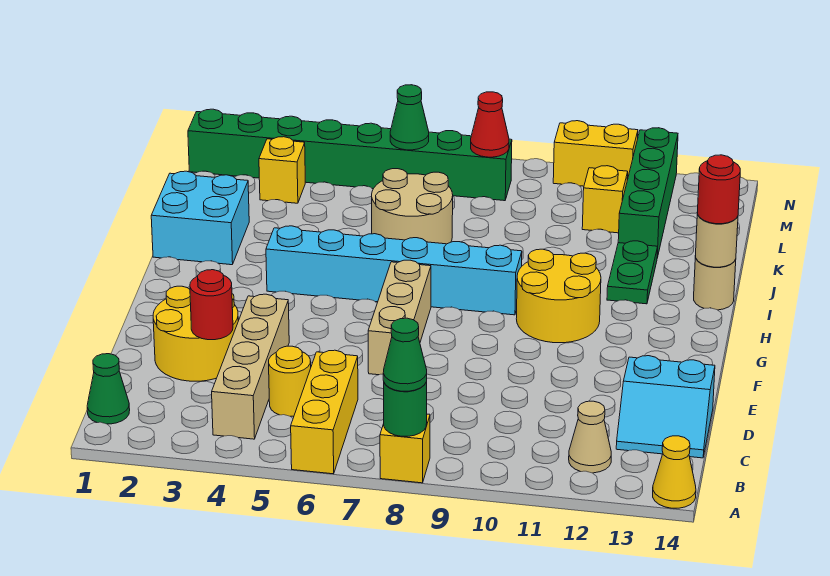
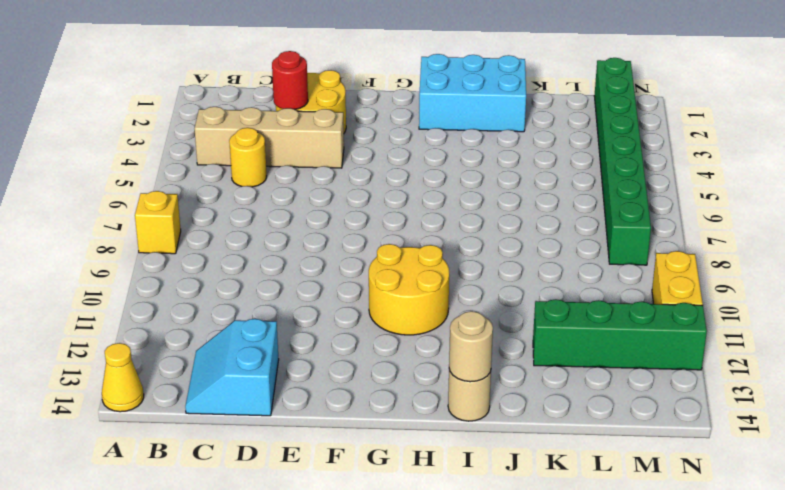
cyan 2x3 brick [419,54,526,132] -> cyan 2x2 brick [151,171,249,265]
none -> yellow 1x3 brick [291,350,358,474]
none -> green 1x1 cone [87,354,130,424]
none -> tan 1x1 cone [569,401,611,473]

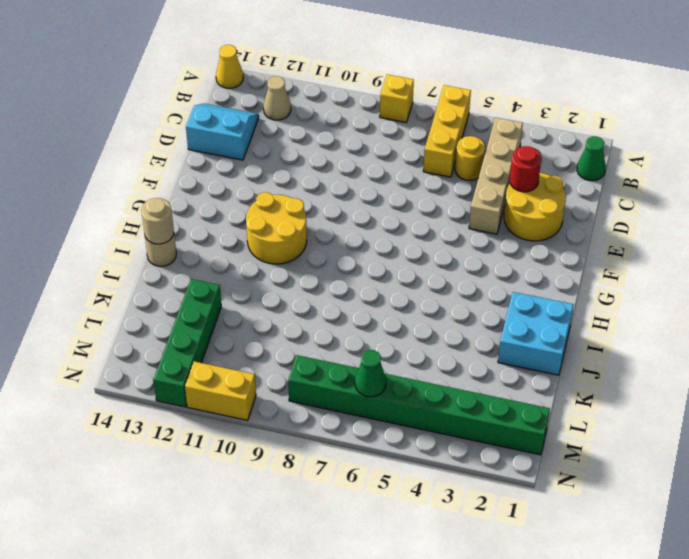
none -> tan 1x3 brick [368,260,431,375]
none -> cyan 1x6 brick [266,226,522,315]
none -> green 1x2 plate [607,241,658,304]

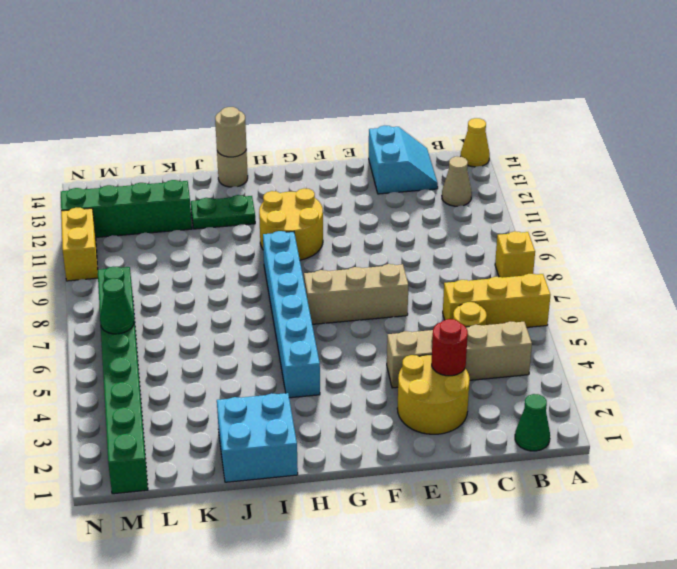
none -> tan 2x2 round brick [372,169,453,244]
none -> yellow 1x1 brick [259,137,305,203]
none -> yellow 1x1 brick [582,166,628,233]

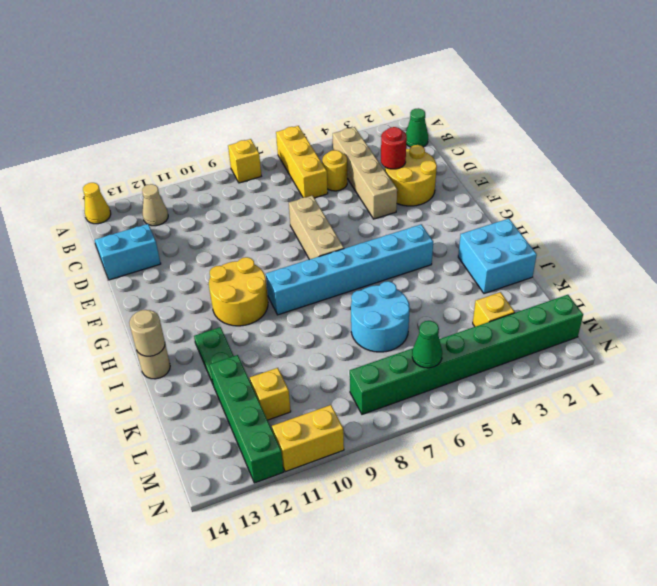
cyan 2x2 round brick [351,281,410,352] -> tan 2x2 round brick [372,169,453,244]
none -> green 1x1 round brick [384,382,427,436]
none -> red 1x1 cone [471,92,509,157]
none -> green 1x1 cone [383,318,427,391]

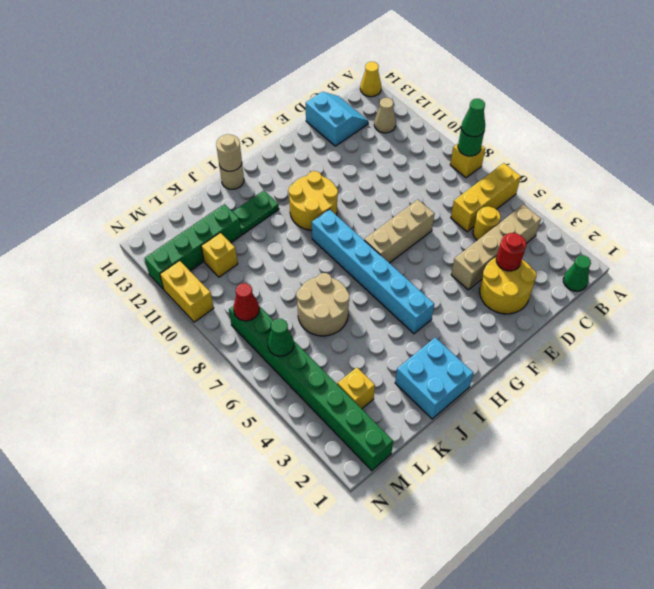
none -> red 1x1 round brick [698,155,740,224]

